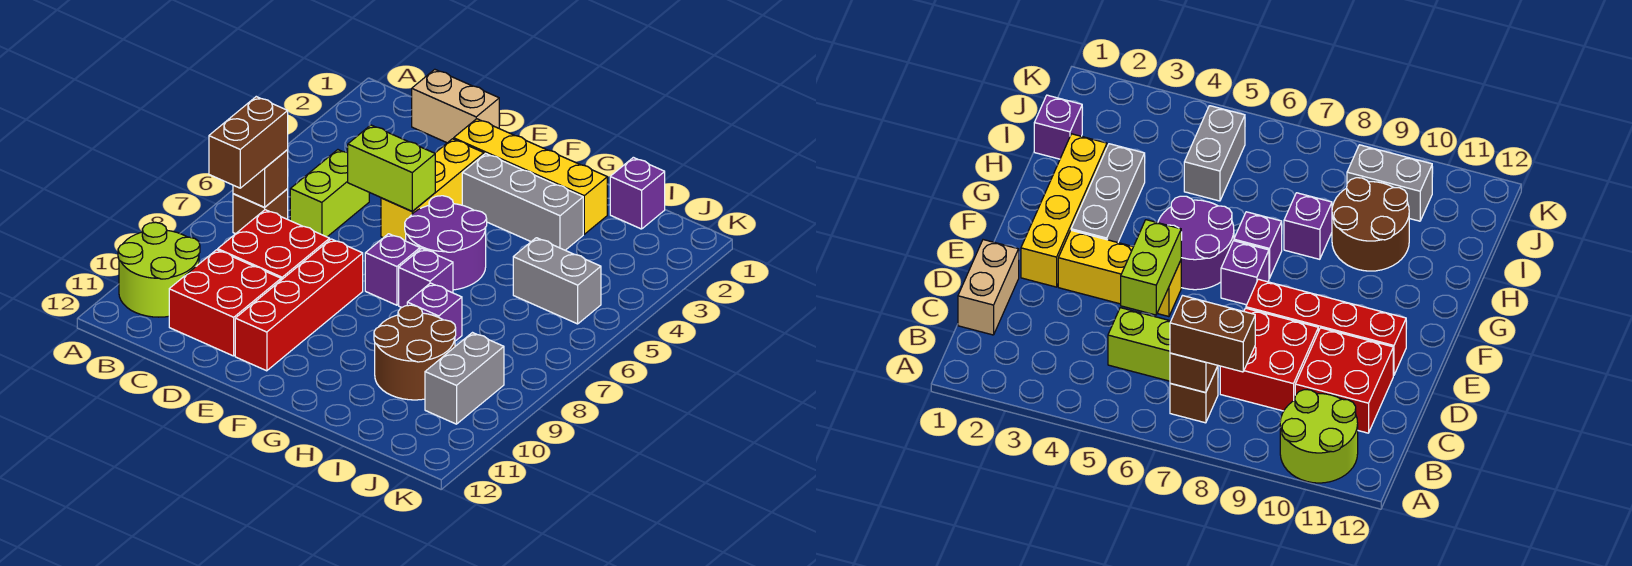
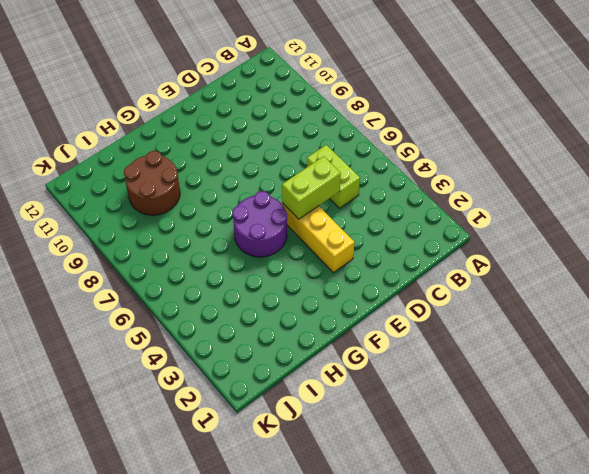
none -> lime 2x2 round brick [118,222,200,317]
none -> brown 1x1 brick [233,189,288,234]
none -> tan 1x2 brick [412,69,499,143]

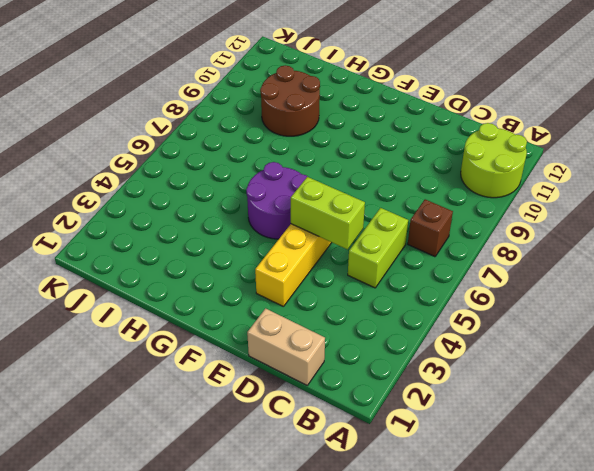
none -> red 2x2 brick [218,210,330,280]
none -> red 2x2 brick [169,250,281,356]
none -> yellow 1x4 brick [454,119,607,234]

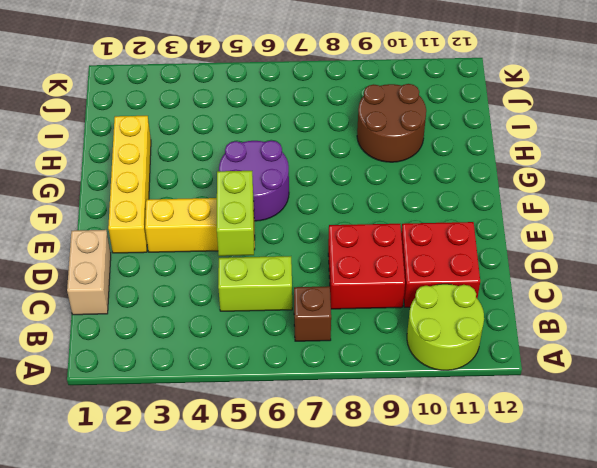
none -> red 1x4 brick [235,239,363,371]
none -> grey 1x3 brick [462,154,583,250]
none -> purple 1x1 brick [365,234,420,305]

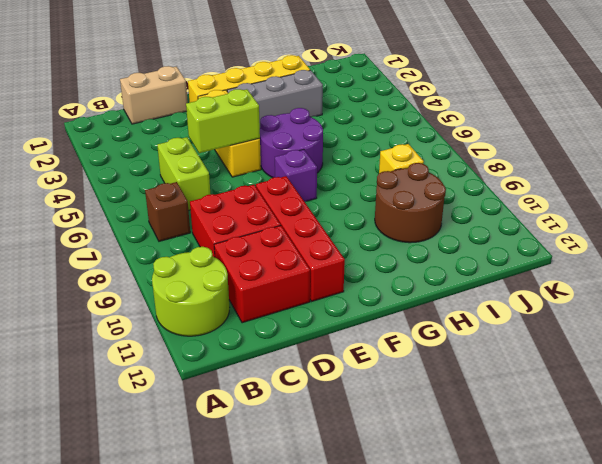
yellow 1x1 brick [379,144,424,173] -> none
none -> purple 1x1 brick [399,248,453,308]
none -> purple 1x1 brick [407,283,462,341]
none -> purple 1x1 brick [610,157,665,229]

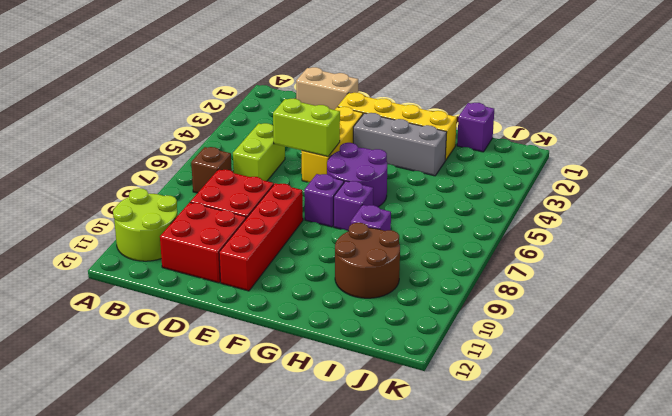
none -> grey 1x2 brick [513,238,601,324]
none -> grey 1x2 brick [425,333,504,424]
none -> brown 1x1 brick [233,150,288,207]

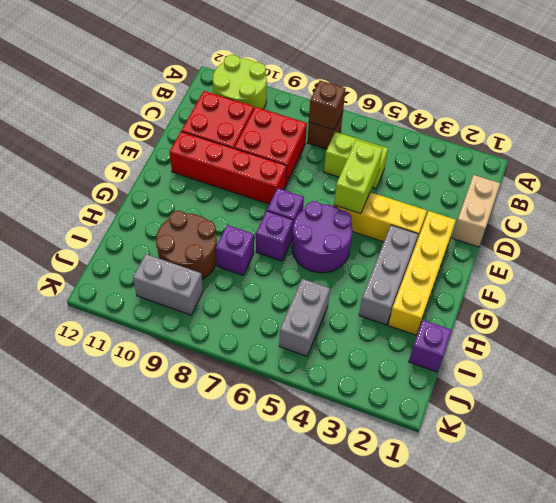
none -> brown 1x2 brick [209,97,288,188]

